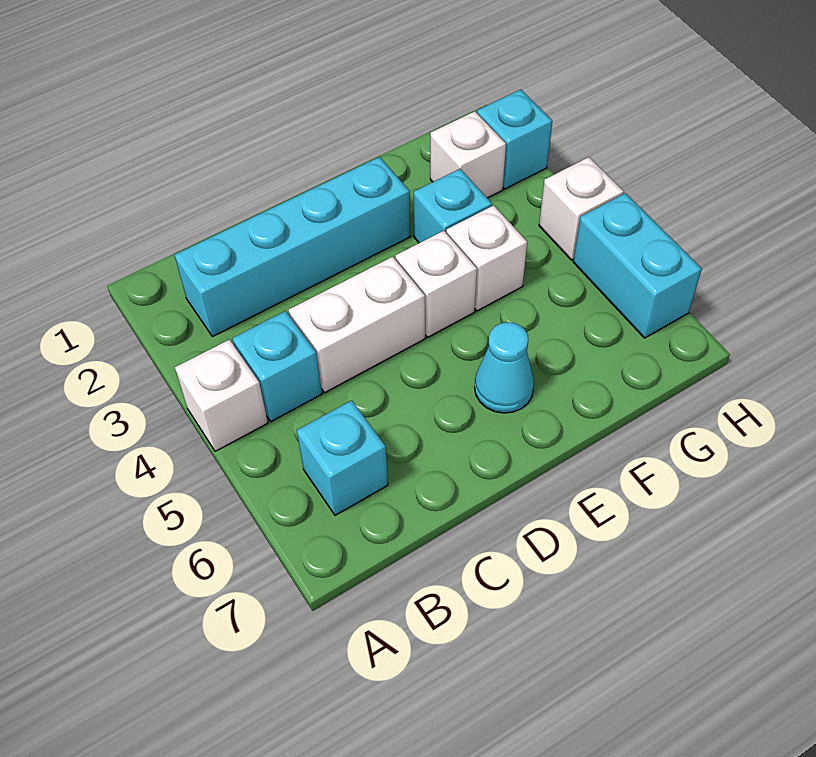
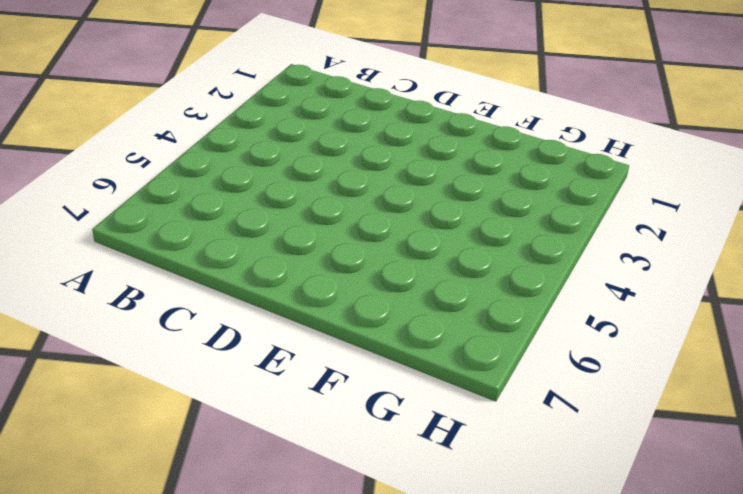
none -> white 1x1 brick [175,340,268,451]
none -> cyan 1x4 brick [175,157,410,337]
none -> cyan 1x1 brick [233,311,322,421]

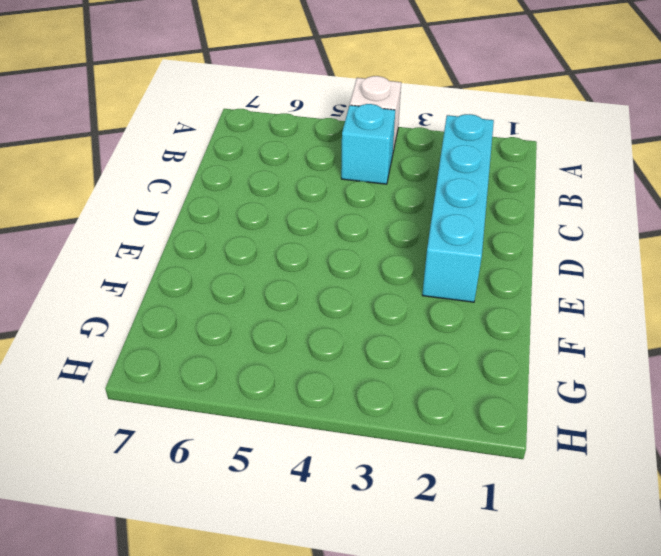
none -> cyan 1x1 brick [297,400,388,515]
none -> white 1x2 brick [289,257,425,392]
none -> white 1x1 brick [395,231,477,337]

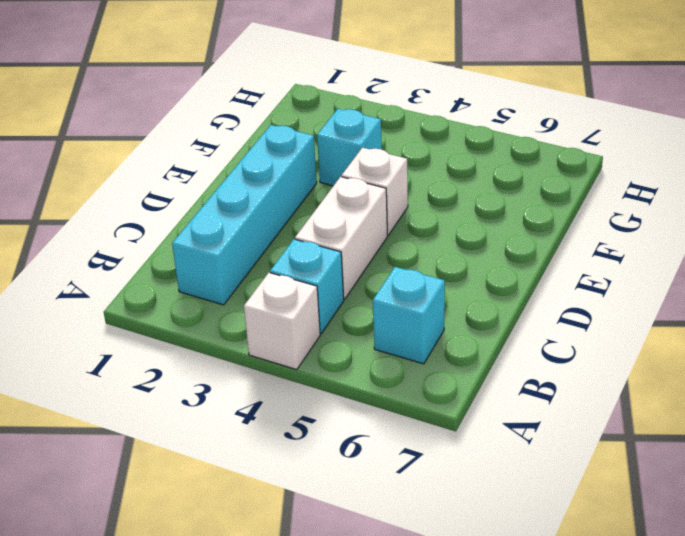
none -> cyan 1x1 cone [475,322,534,413]
none -> white 1x1 brick [446,205,527,311]
none -> white 1x1 brick [430,111,506,198]

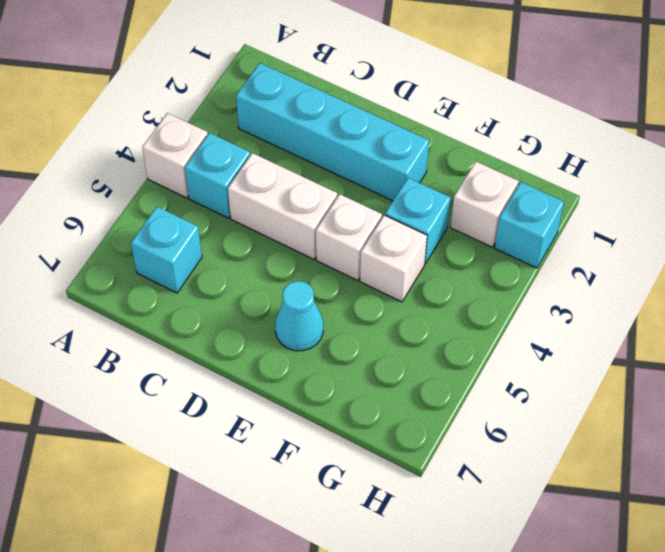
none -> white 1x1 brick [539,157,624,260]
none -> cyan 1x2 brick [573,193,702,338]

